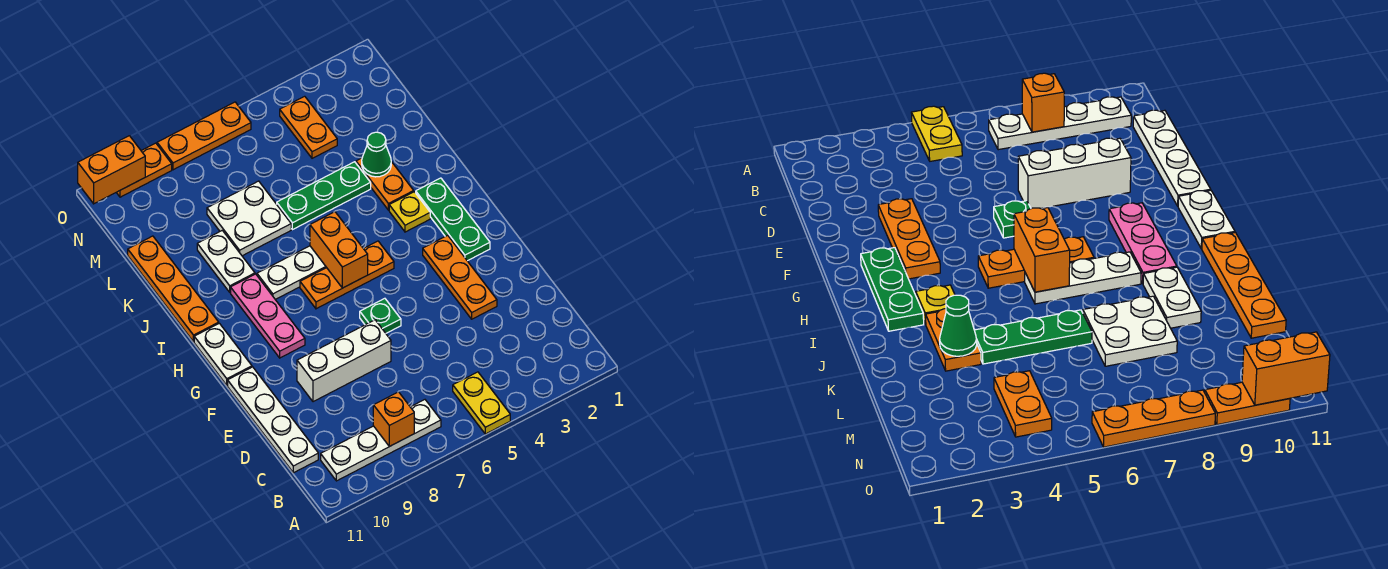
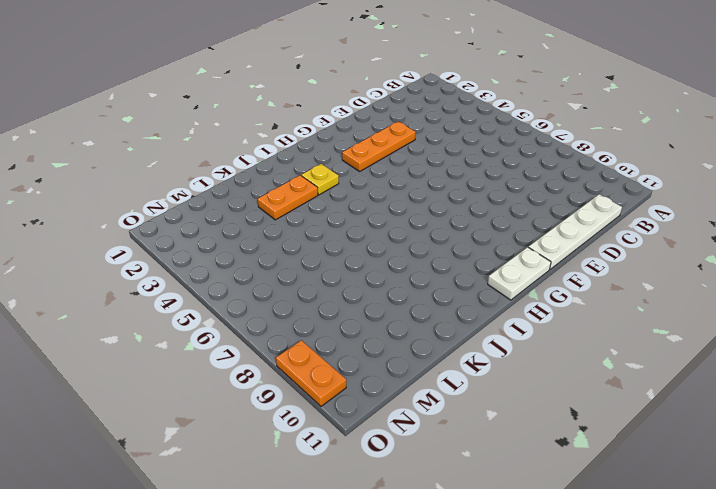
none -> yellow 1x2 plate [453,372,510,434]
none -> white 1x4 plate [321,400,441,481]
none -> white 1x3 brick [297,320,391,402]

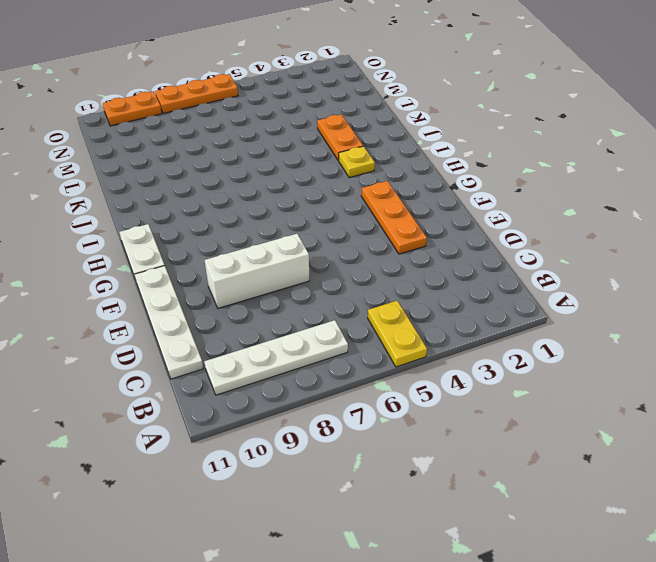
none -> green 1x1 plate [360,298,401,333]
none -> green 1x3 plate [416,178,490,261]
none -> pink 1x3 plate [231,274,305,358]

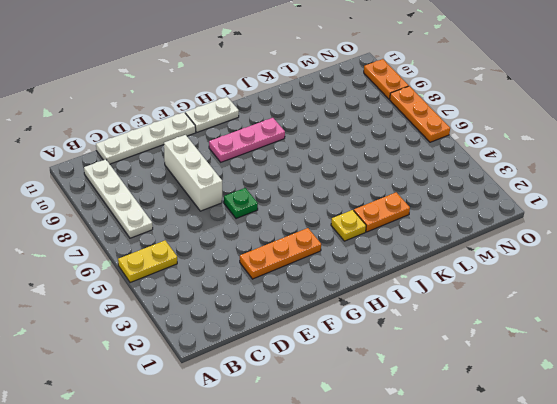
none -> green 1x3 plate [416,178,490,261]
none -> orange 1x3 plate [300,241,394,309]
none -> white 1x3 plate [257,246,327,300]

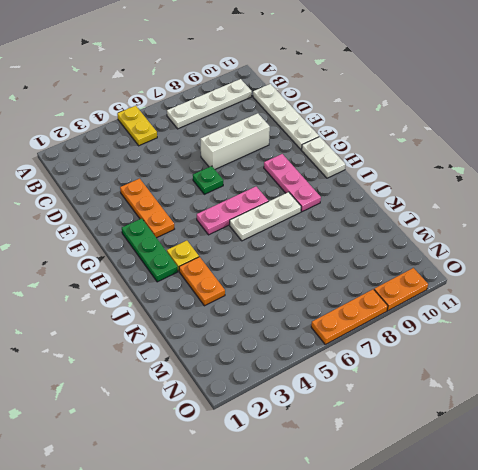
pink 1x3 plate [197,187,268,235] -> orange 1x3 plate [300,241,394,309]
none -> orange 1x4 plate [128,236,219,342]
none -> white 1x2 plate [197,230,255,292]
none -> green 1x3 plate [277,162,371,230]

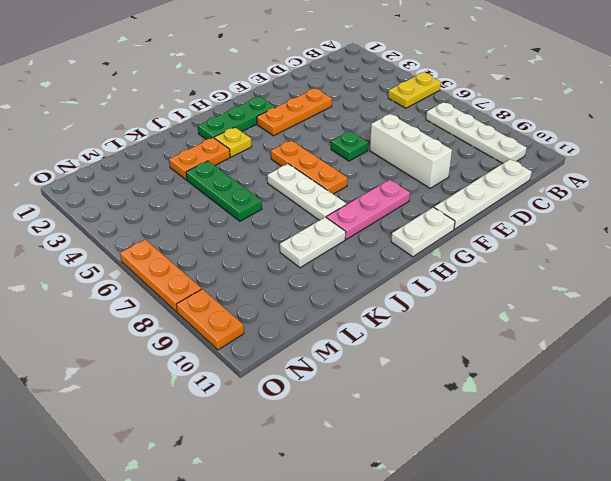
none -> orange 1x4 plate [128,236,219,342]
none -> white 2x2 plate [207,181,291,256]
none -> orange 1x2 plate [280,96,337,158]

